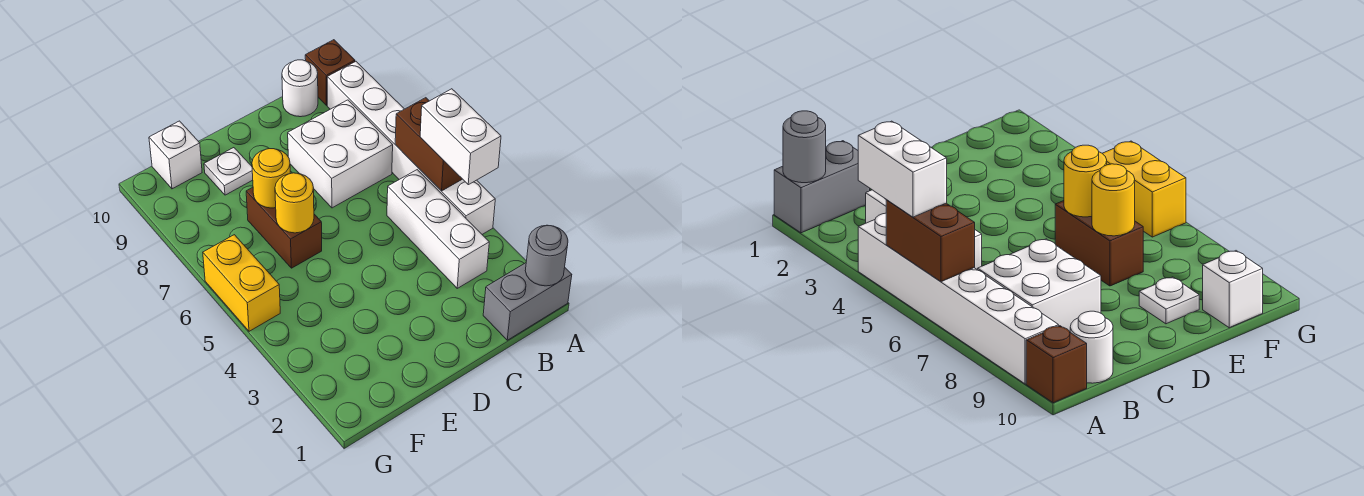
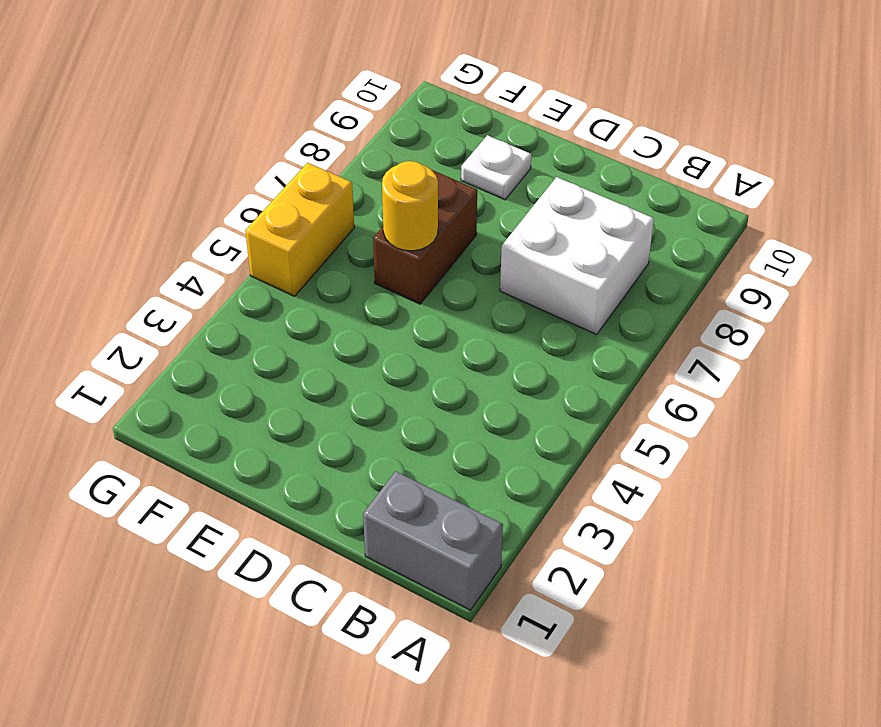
none -> white 1x6 brick [327,62,495,234]
none -> brown 1x1 brick [305,40,355,105]
none -> white 1x3 brick [387,170,489,288]

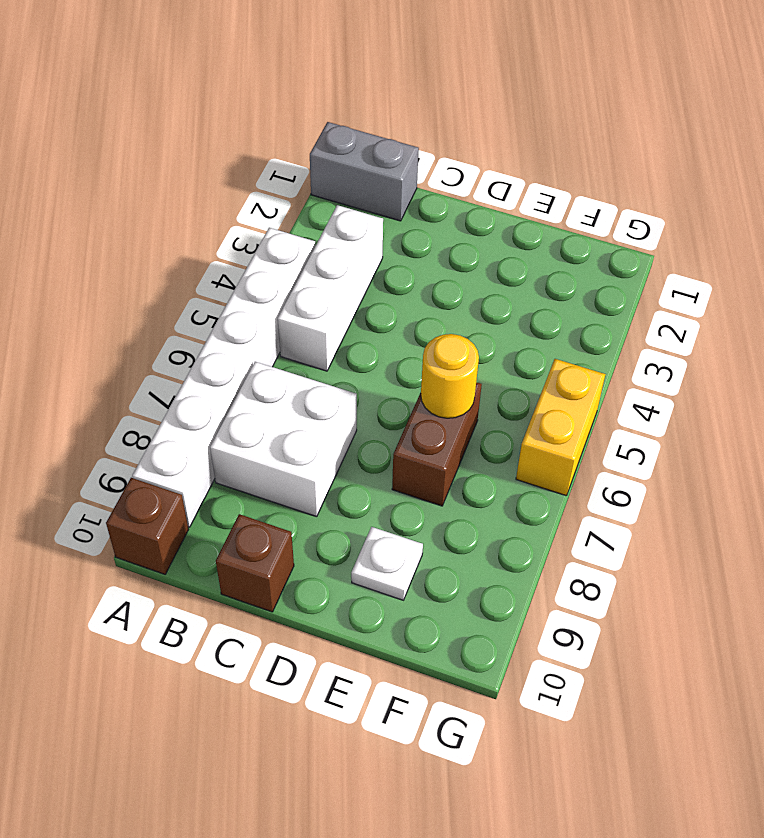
brown 1x1 brick [216,514,294,612] -> none
none -> white 1x1 round brick [282,60,318,117]
none -> white 1x1 brick [149,121,202,189]
none -> grey 1x1 round brick [525,225,568,286]

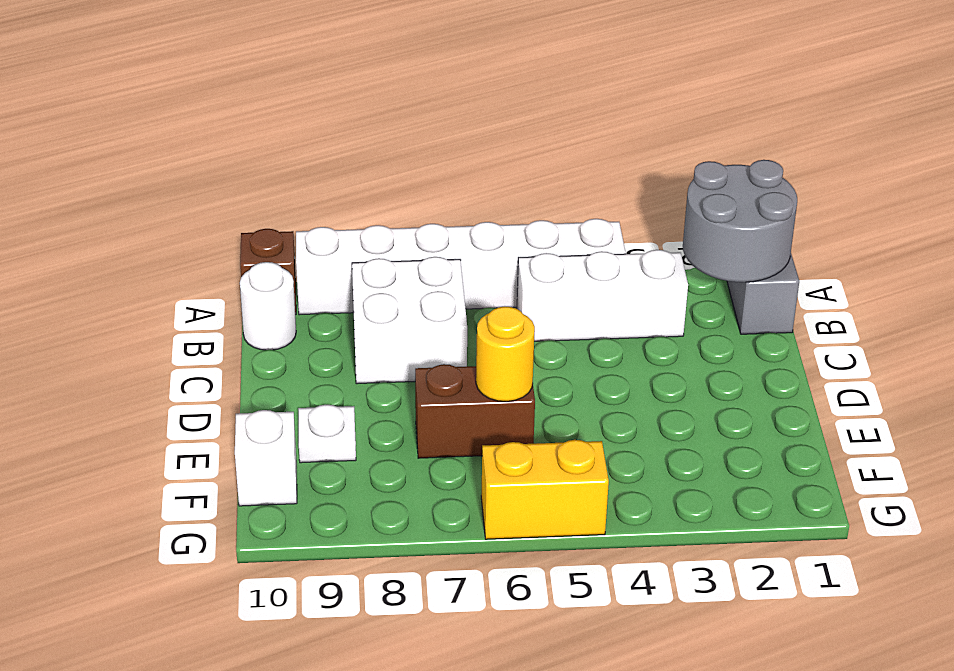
grey 2x2 round brick [683,160,797,282] -> grey 1x1 round brick [525,225,568,286]
none -> brown 1x2 brick [395,98,462,191]
none -> yellow 1x1 round brick [252,149,290,208]
none -> white 1x2 brick [420,89,501,185]

